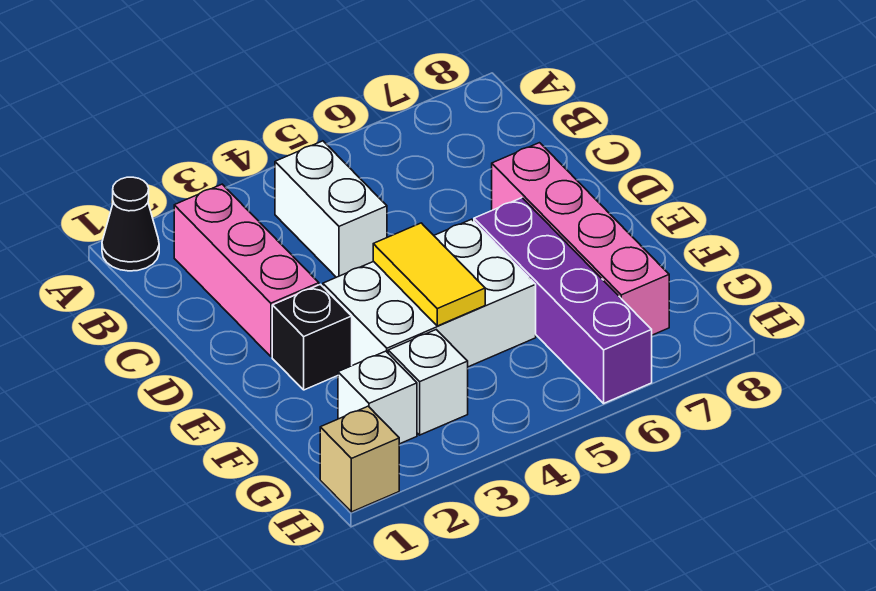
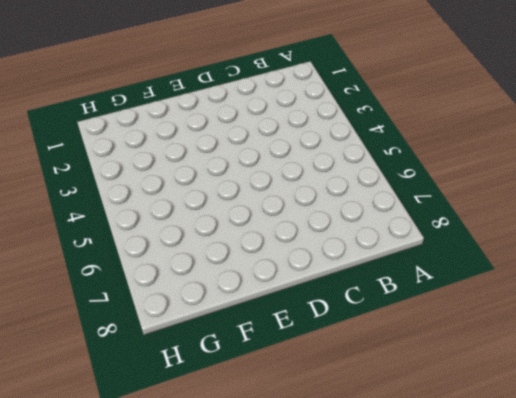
none -> black 1x1 cone [102,177,159,271]
none -> pink 1x3 brick [174,184,319,357]

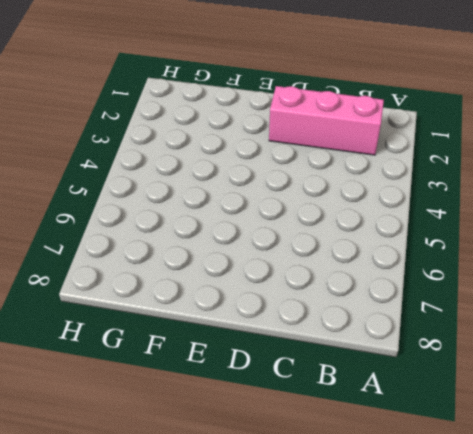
none -> black 1x1 cone [102,177,159,271]
none -> white 1x2 brick [275,141,387,277]

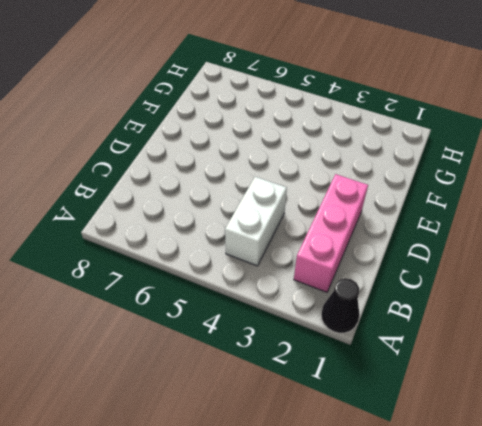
none -> pink 1x4 brick [492,143,669,335]
none -> black 1x1 brick [272,284,352,390]

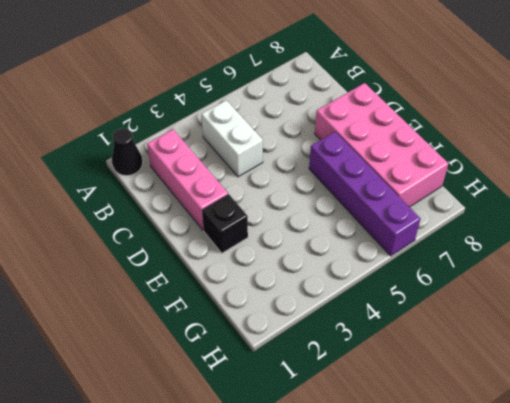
pink 2x4 brick [315,83,448,207] -> pink 1x4 brick [492,143,669,335]
none -> white 2x3 brick [323,219,536,367]
none -> white 1x1 brick [338,351,417,444]

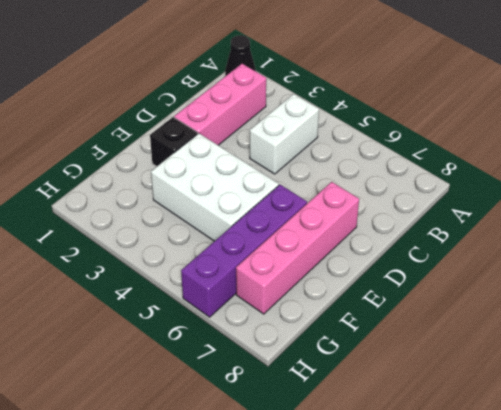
none -> white 1x1 brick [338,351,417,444]
none -> white 1x1 brick [388,330,468,435]

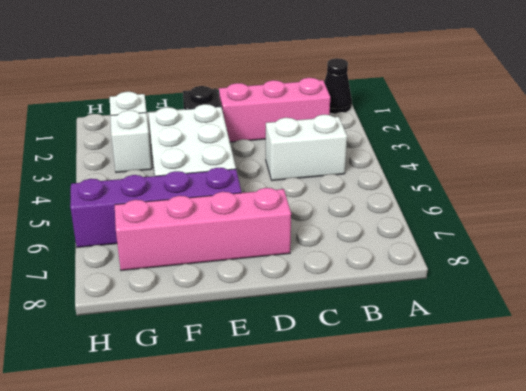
none -> tan 1x1 brick [320,406,399,512]
none -> yellow 1x2 tile [373,223,485,326]

